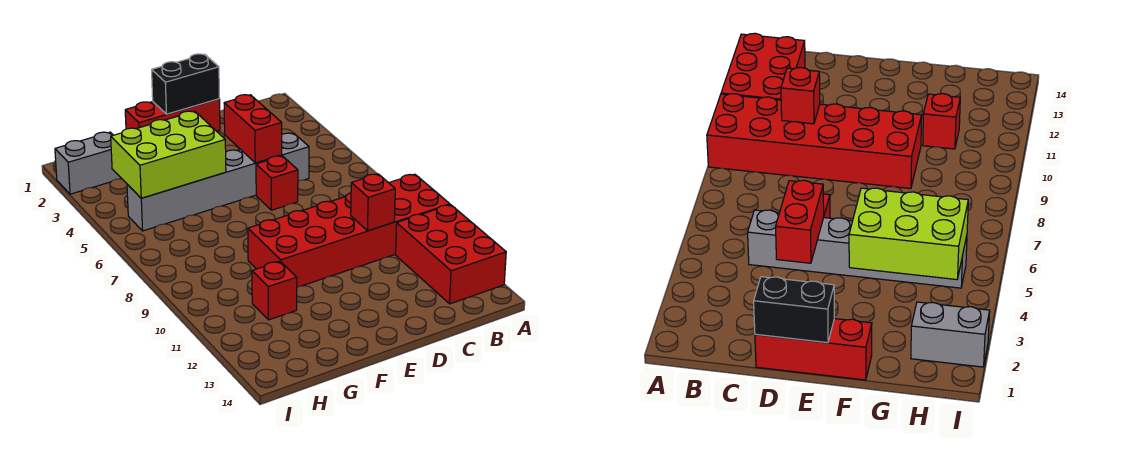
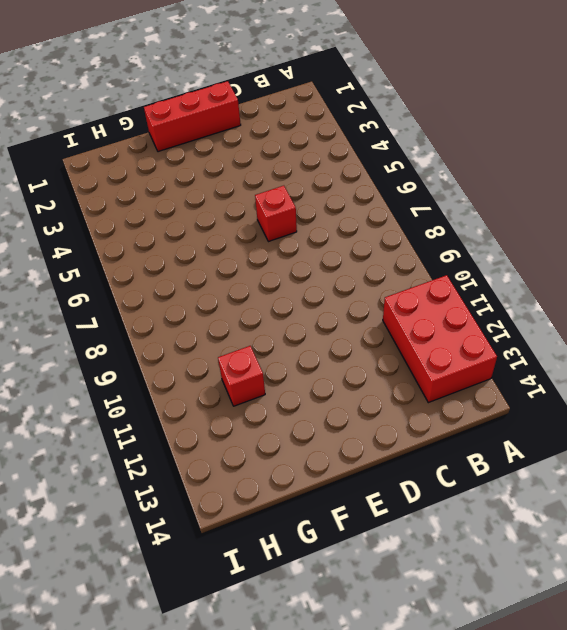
none -> red 2x6 brick [248,174,450,287]
none -> grey 1x6 brick [127,133,309,231]

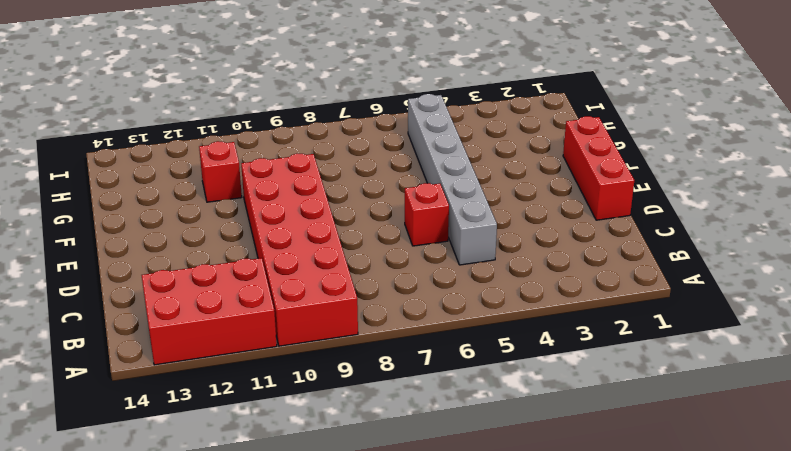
none -> grey 1x2 brick [55,132,122,194]
none -> red 1x1 brick [351,174,395,231]

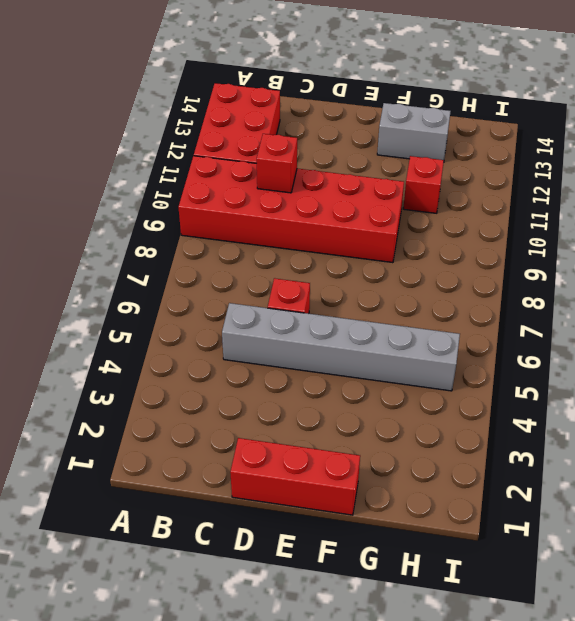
grey 1x2 brick [377,103,451,160] -> grey 1x2 brick moved to [55,132,122,194]
none -> black 1x2 brick [152,54,220,114]
none -> red 1x2 brick [224,95,282,163]

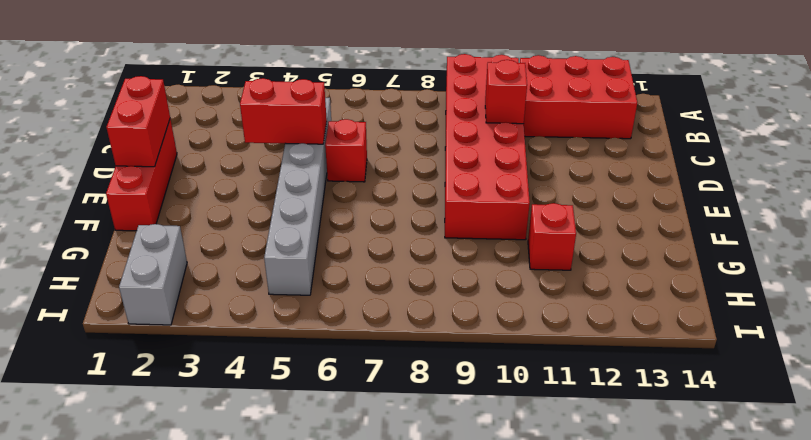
red 1x2 brick [106,76,170,167] -> black 1x2 brick [152,54,220,114]
none -> lime 2x3 brick [111,111,226,198]

